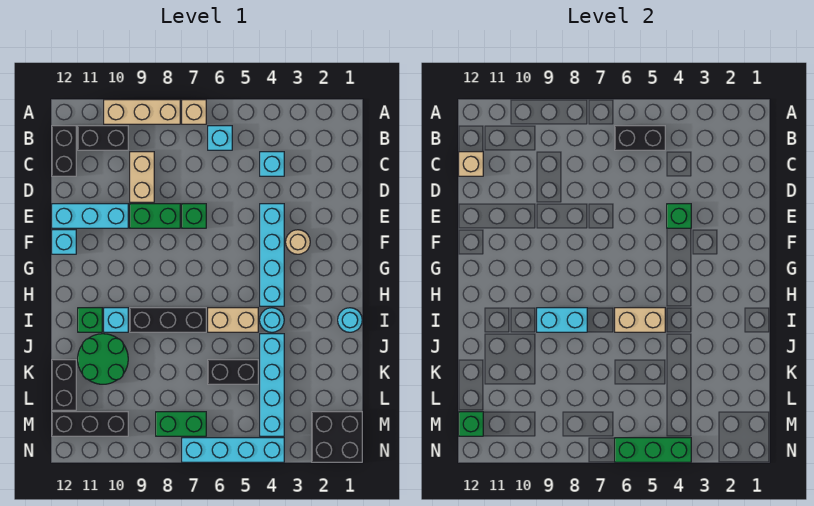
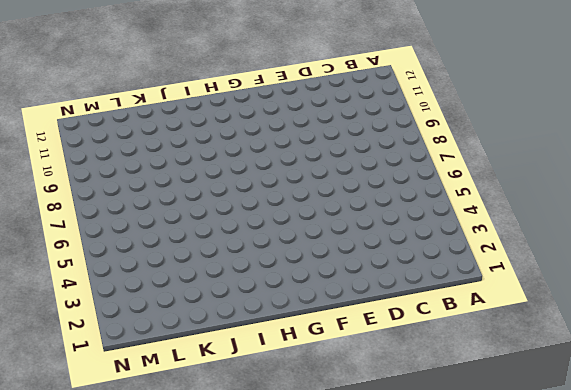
none -> tan 1x1 brick [182,100,206,124]
none -> tan 1x3 brick [104,100,180,124]
none -> cyan 1x1 brick [208,126,232,150]
none -> black 1x2 brick [78,126,128,150]

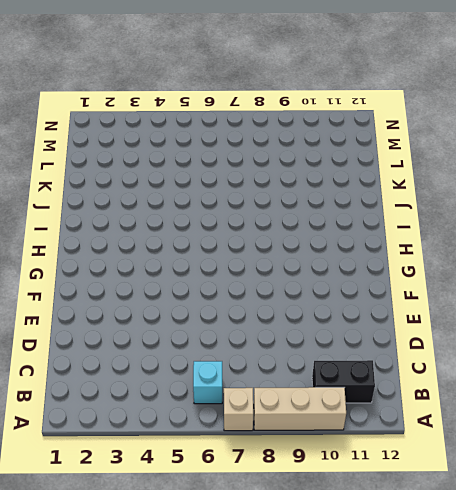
none -> black 1x2 brick [52,126,76,176]
none -> cyan 1x1 brick [260,152,284,176]
none -> tan 1x2 brick [130,152,154,202]
none -> cyan 1x4 brick [260,204,284,306]

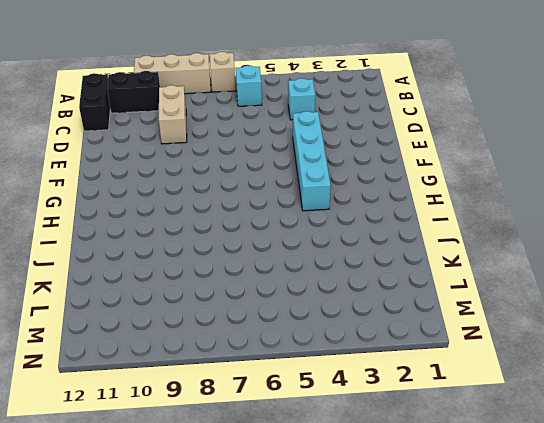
none -> green 1x1 brick [182,204,206,228]
none -> green 1x2 brick [130,204,180,228]
none -> cyan 1x3 brick [52,204,128,228]
none -> tan 1x1 round brick [286,230,310,254]

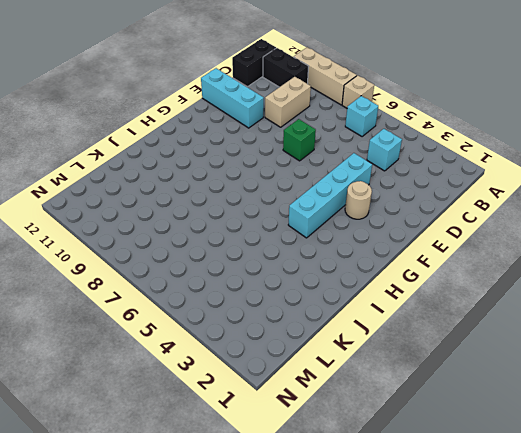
none -> green 1x2 brick [130,204,180,228]
none -> cyan 1x1 brick [52,230,76,254]
none -> cyan 1x1 round brick [338,308,362,332]
none -> cyan 1x1 round brick [260,308,284,332]

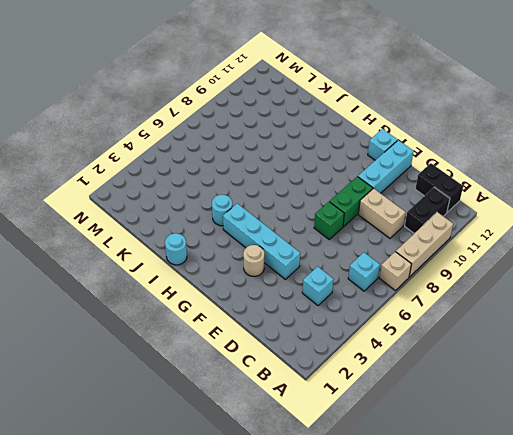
none -> tan 1x2 brick [208,308,258,332]
none -> black 1x3 brick [130,308,206,332]
none -> cyan 1x1 brick [104,308,128,332]
none -> green 1x1 brick [78,308,102,332]

